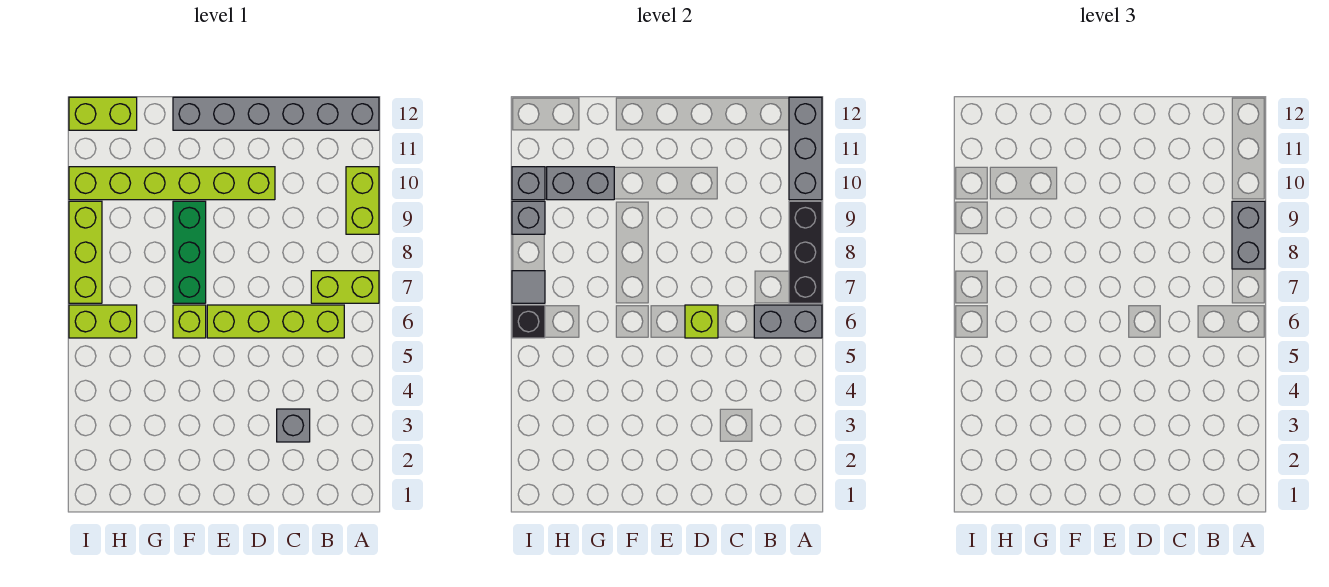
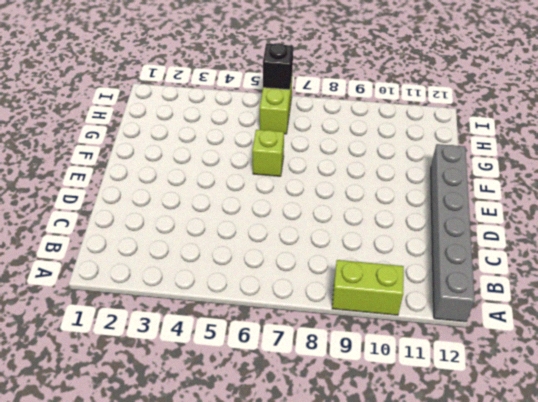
none -> lime 1x2 brick [311,271,379,303]
none -> lime 1x4 brick [207,305,344,338]
none -> grey 1x1 brick [277,409,310,442]

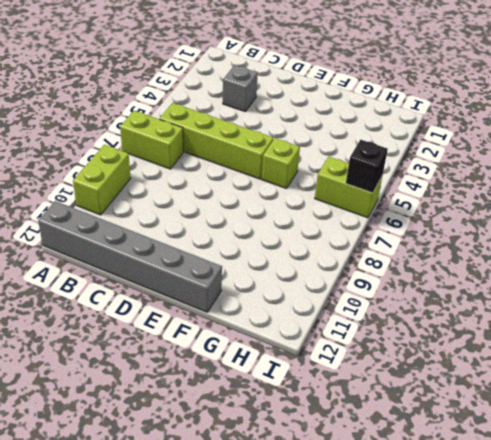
none -> lime 1x6 brick [69,167,275,200]
none -> green 1x3 brick [173,201,206,303]
none -> lime 1x2 brick [69,97,137,130]

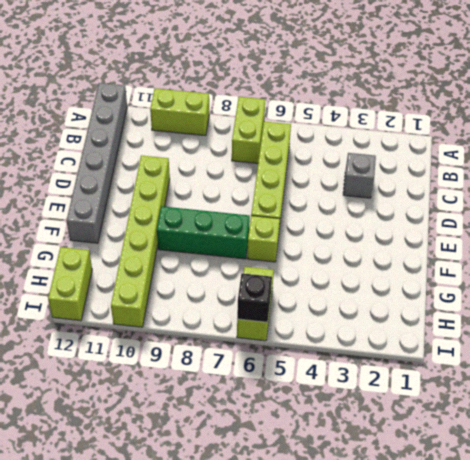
none -> lime 1x3 brick [69,201,102,303]
none -> grey 1x2 brick [754,305,822,338]
none -> black 1x3 brick [789,201,822,303]

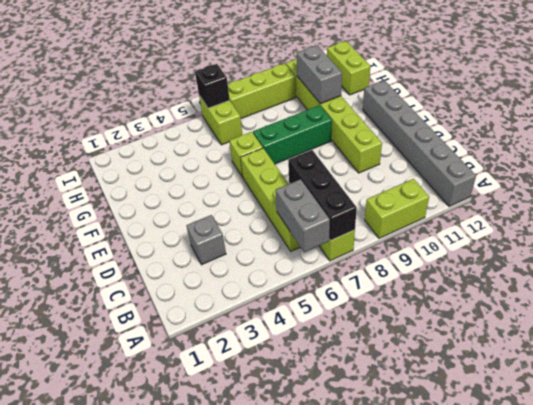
black 1x3 brick [288,150,357,241] -> black 1x3 brick turned to [789,201,822,303]
none -> grey 1x3 brick [789,97,822,200]
none -> lime 1x1 brick [685,305,718,338]
none -> grey 1x1 tile [512,271,545,303]

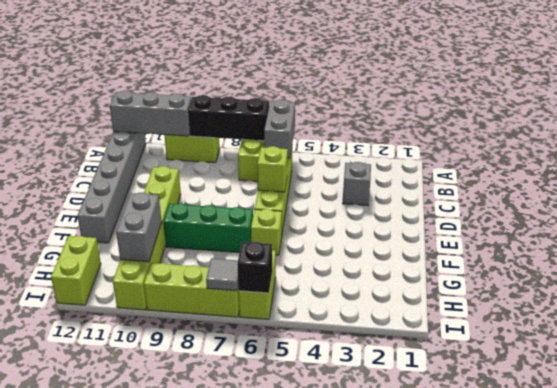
none -> grey 1x1 brick [512,201,545,234]
none -> grey 1x1 brick [512,167,545,200]
none -> grey 1x2 brick [1232,201,1265,269]

